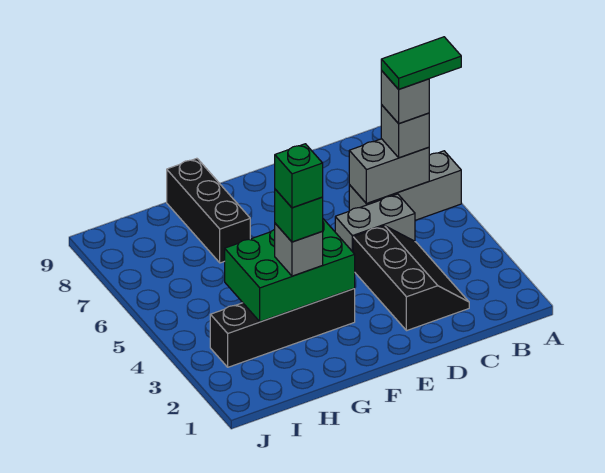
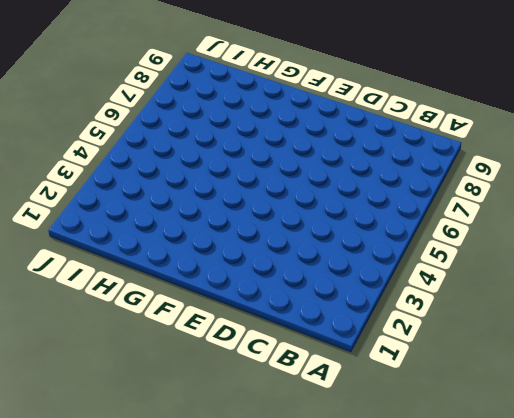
none -> grey 1x3 brick [349,151,461,220]
none -> black 2x3 slope [353,226,469,331]
none -> grey 1x2 brick [335,194,415,252]

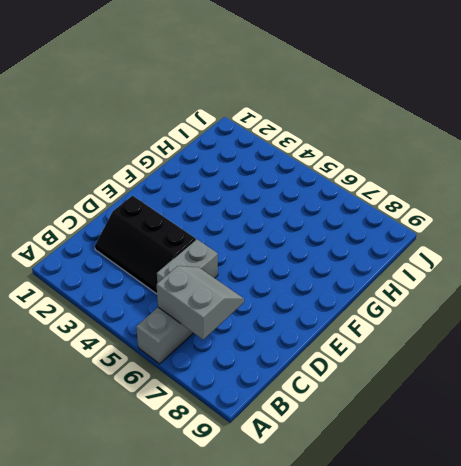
grey 2x2 slope [157,266,244,340] -> grey 1x2 brick [349,139,429,204]
none -> black 1x4 brick [210,289,355,367]
none -> black 1x3 brick [167,158,250,263]
none -> green 2x3 brick [225,219,355,322]

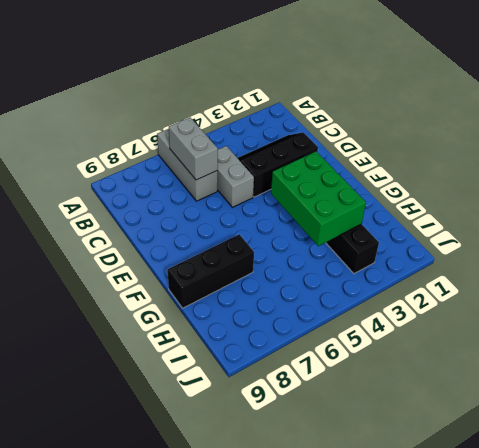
none -> grey 1x1 brick [381,105,429,158]
none -> grey 1x1 brick [275,223,323,276]
none -> grey 1x1 brick [381,71,429,124]

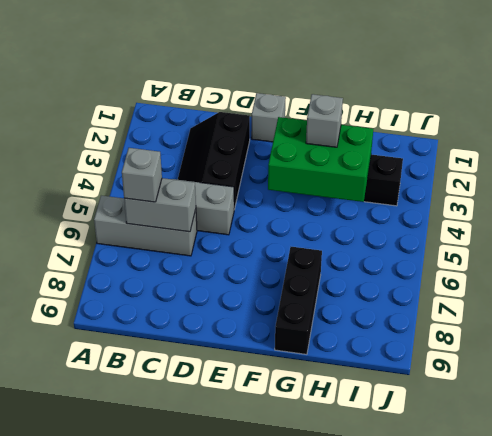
grey 1x1 brick [251,93,286,142] -> grey 1x1 brick moved to [381,71,429,124]
none -> green 1x1 brick [275,189,323,242]
none -> green 1x2 tile [381,37,461,89]
none -> green 1x1 brick [275,144,323,208]

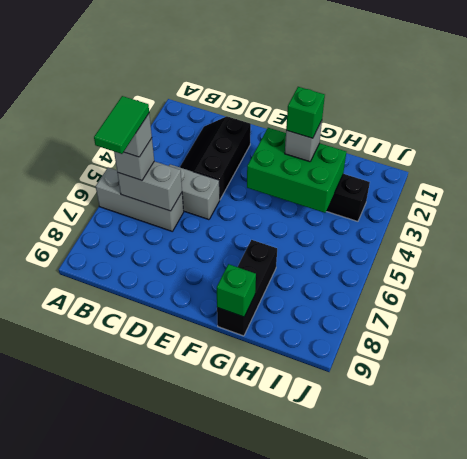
green 1x2 tile [94,96,149,154] -> green 1x2 tile turned to [381,37,461,89]
green 1x1 brick [217,264,256,317] -> green 1x1 brick moved to [275,144,323,208]

